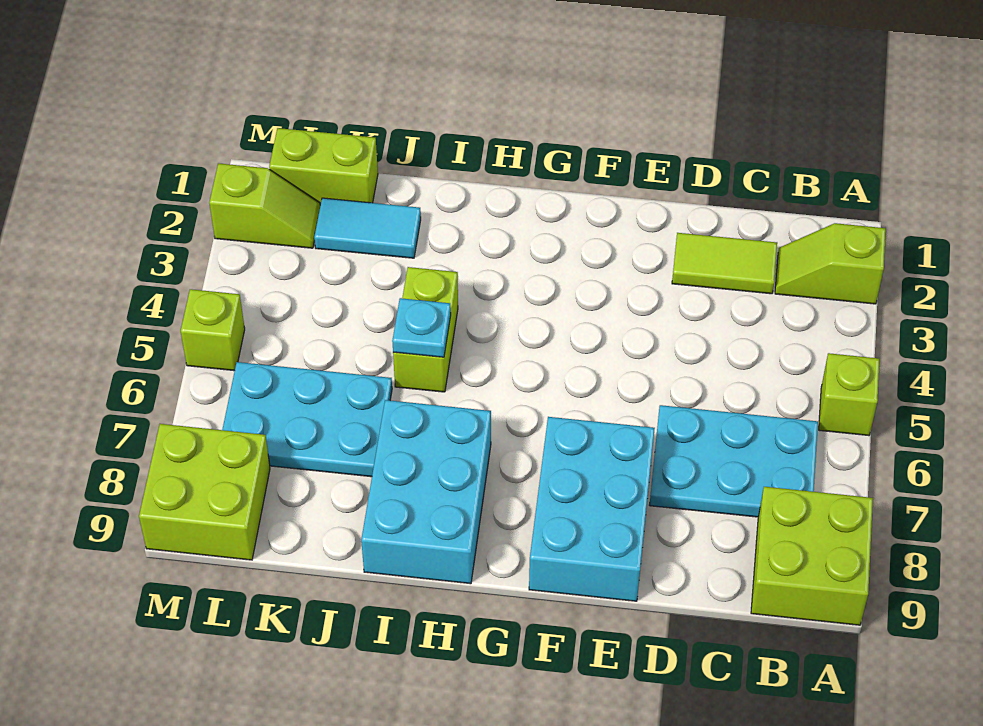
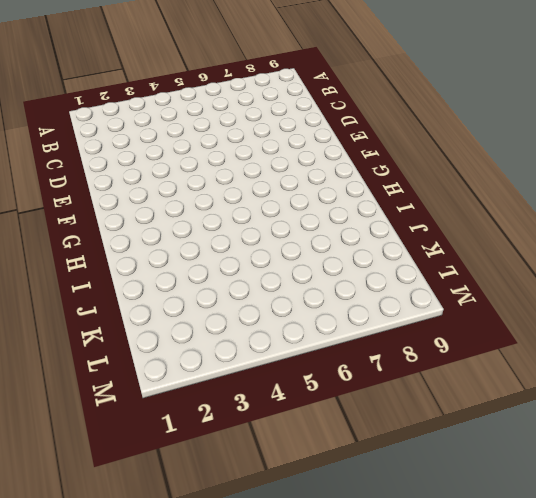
none -> lime 1x2 slope [775,223,886,304]
none -> lime 1x1 brick [819,353,879,436]
none -> lime 2x2 brick [751,487,873,625]

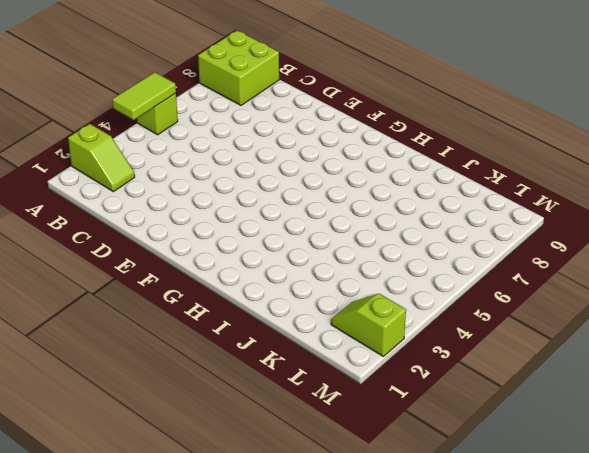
lime 1x2 tile [112,72,176,120] -> lime 1x2 tile turned to [672,233,777,294]
none -> cyan 2x3 plate [650,405,818,517]
none -> cyan 2x3 brick [529,417,655,601]
none -> cyan 2x3 brick [361,400,491,584]

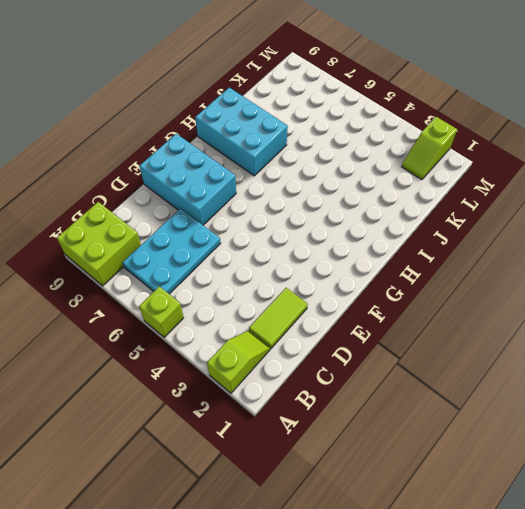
none -> lime 1x2 brick [393,267,458,392]
none -> cyan 1x2 tile [314,198,421,258]
none -> cyan 2x3 plate [222,362,392,477]

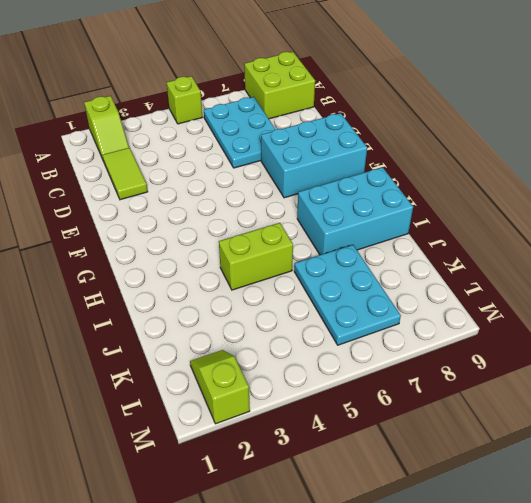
none -> cyan 1x2 tile [314,198,421,258]
none -> lime 1x2 brick [269,128,378,205]
none -> lime 2x2 brick [139,424,270,560]

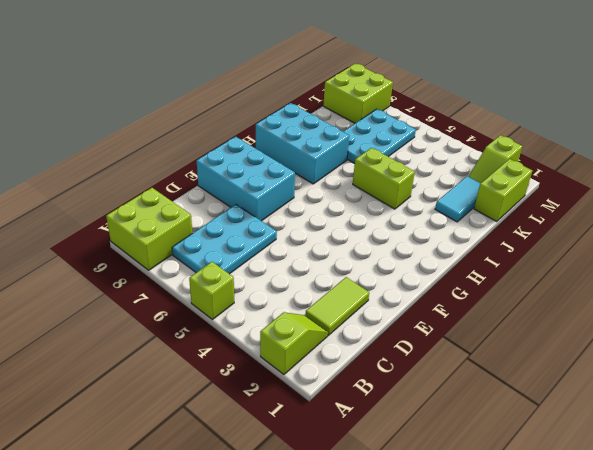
none -> lime 1x1 brick [181,289,245,371]
none -> cyan 1x1 plate [392,298,451,357]

